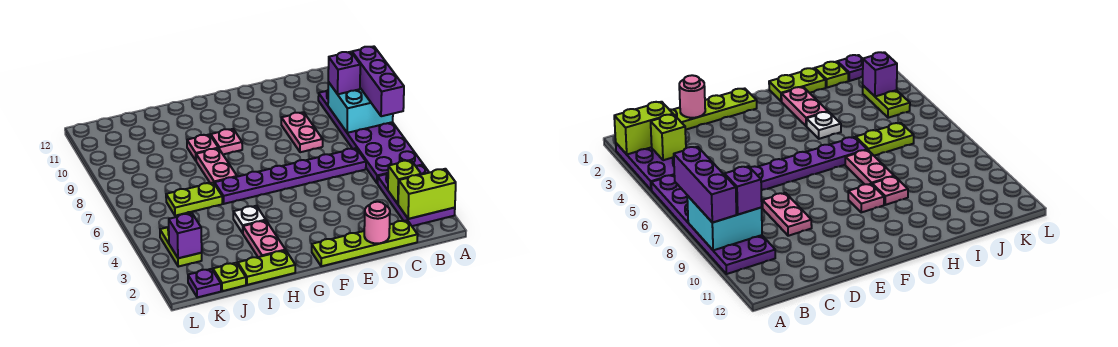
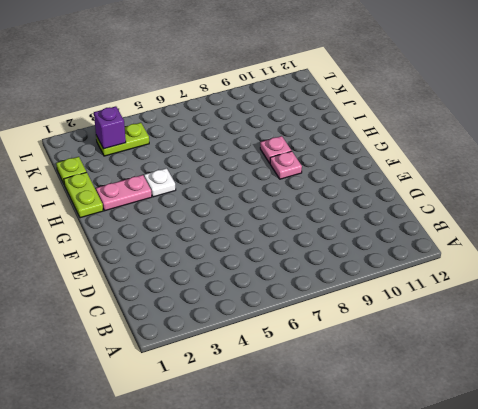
none -> purple 2x3 plate [378,165,455,226]
none -> purple 2x6 plate [318,91,423,183]
none -> lime 1x4 plate [312,220,418,266]

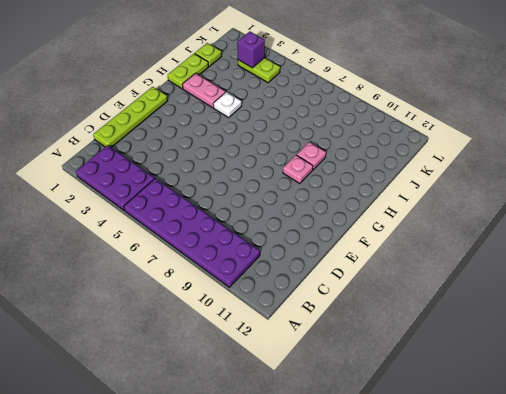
none -> purple 1x6 plate [215,148,366,204]
none -> pink 1x2 plate [281,112,323,152]
none -> pink 1x2 plate [196,148,237,184]

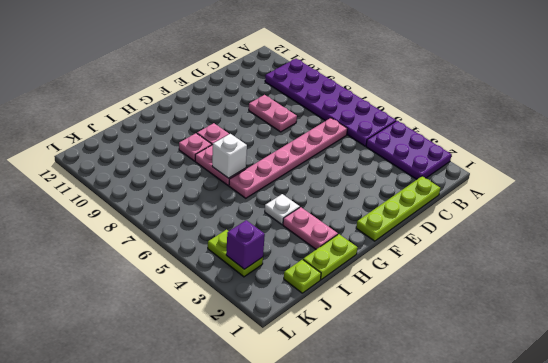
pink 1x6 plate [229,118,347,198] -> purple 1x6 plate [215,148,366,204]
white 1x1 brick [212,134,247,178] -> none
none -> lime 1x2 plate [166,183,222,216]
none -> purple 1x1 plate [188,269,221,297]
none -> lime 1x2 brick [398,169,456,219]

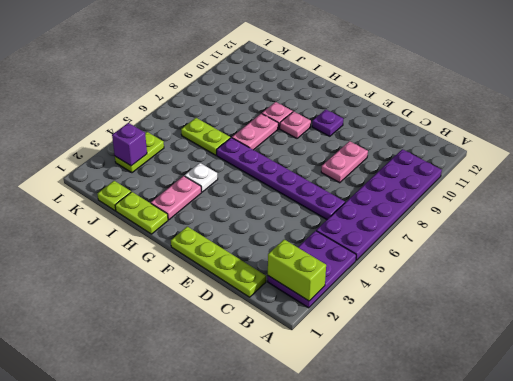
purple 1x1 plate [312,110,343,136] -> purple 1x1 plate moved to [188,269,221,297]
none -> cyan 2x2 brick [328,82,393,133]
none -> lime 1x1 brick [388,160,421,204]
none -> pink 1x1 round brick [364,202,390,244]

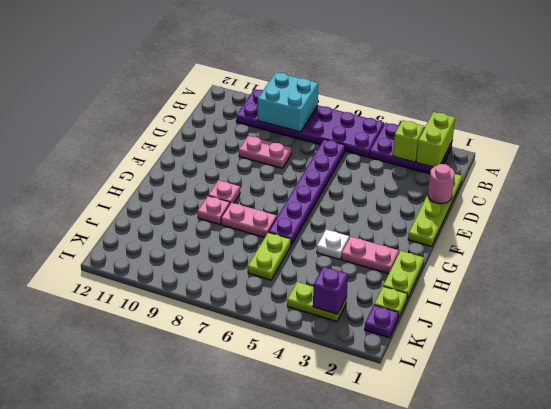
none -> purple 1x3 brick [352,46,404,116]
none -> purple 1x1 brick [328,52,360,94]

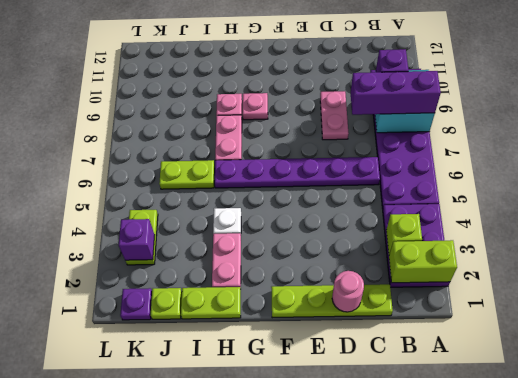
purple 1x3 brick [351,71,441,115] -> purple 1x3 brick turned to [352,46,404,116]

